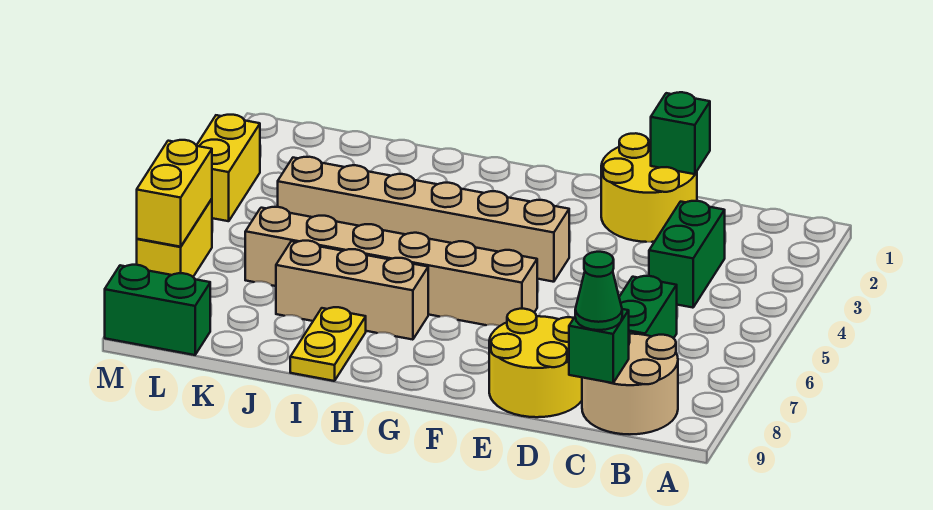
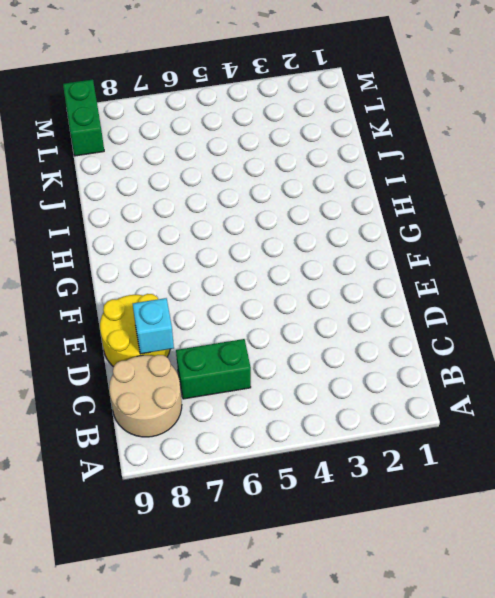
cyan 1x1 brick [133,298,174,354] -> none
none -> green 1x2 brick [649,201,725,308]
none -> yellow 2x2 round brick [601,133,697,242]
none -> tan 1x6 brick [278,157,569,282]

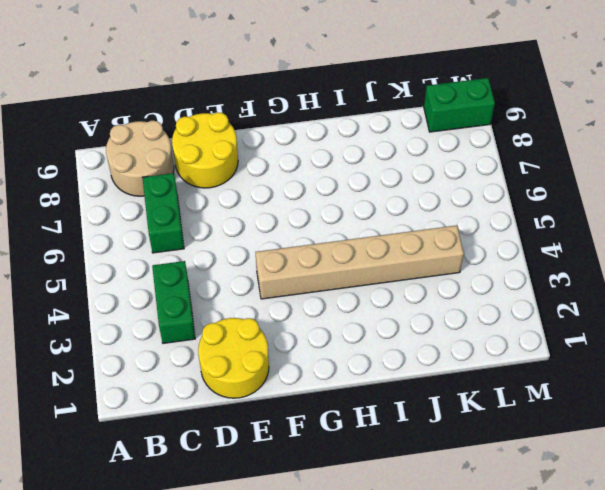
none -> tan 1x6 brick [245,207,537,326]
none -> tan 1x3 brick [276,241,428,340]
none -> yellow 1x2 plate [290,307,366,381]

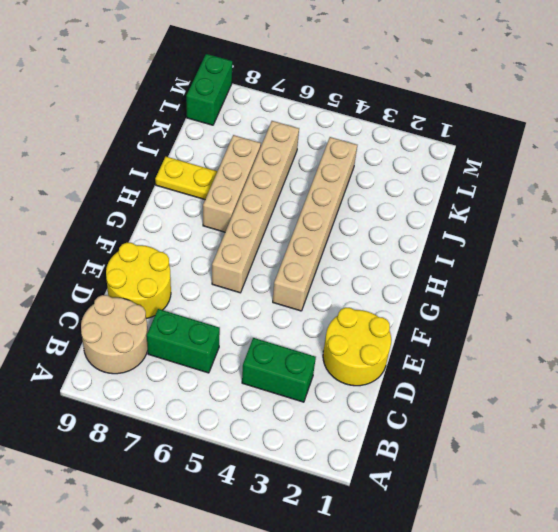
none -> yellow 1x2 brick [196,115,260,221]
none -> yellow 1x2 brick [137,199,212,277]
none -> green 1x1 brick [569,309,629,383]

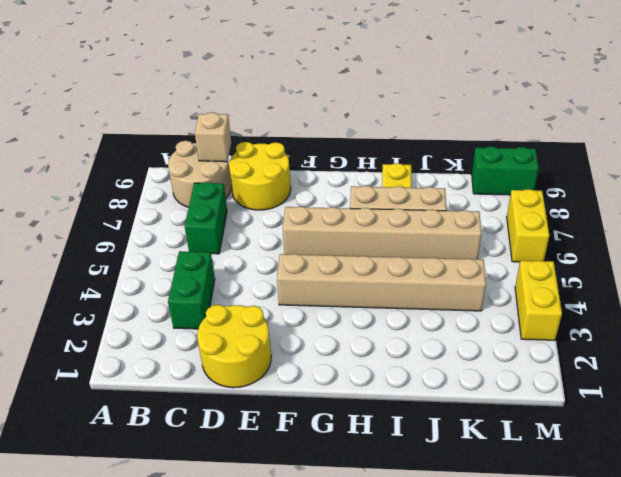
tan 1x1 brick [195,112,231,162] -> green 1x1 brick [569,309,629,383]
none -> green 1x1 brick [651,92,710,174]
none -> yellow 1x2 brick [137,140,212,247]
none -> green 1x1 cone [575,252,622,330]

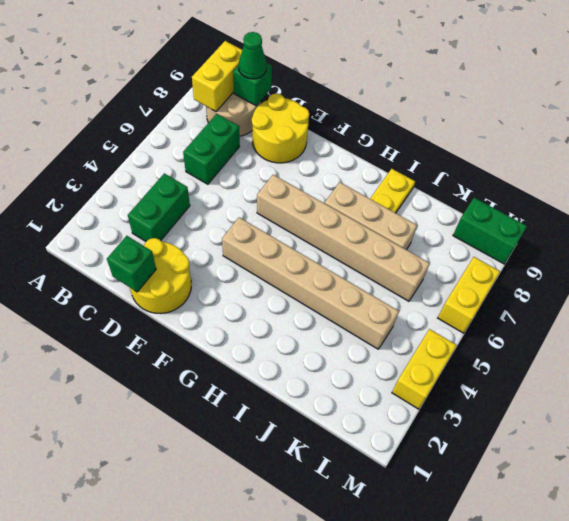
yellow 1x2 brick [192,41,242,111] -> yellow 1x2 brick moved to [137,140,212,247]

